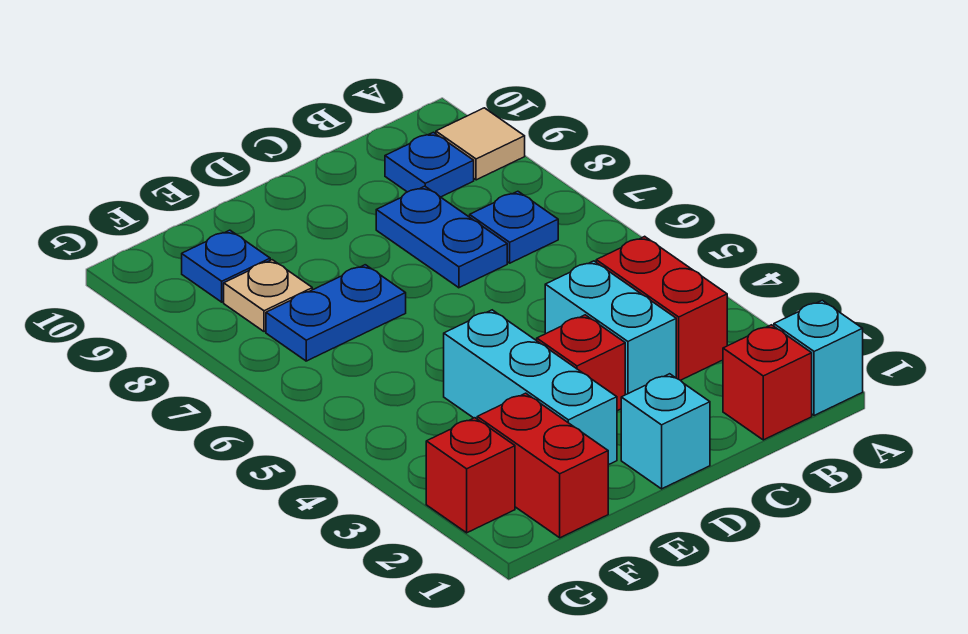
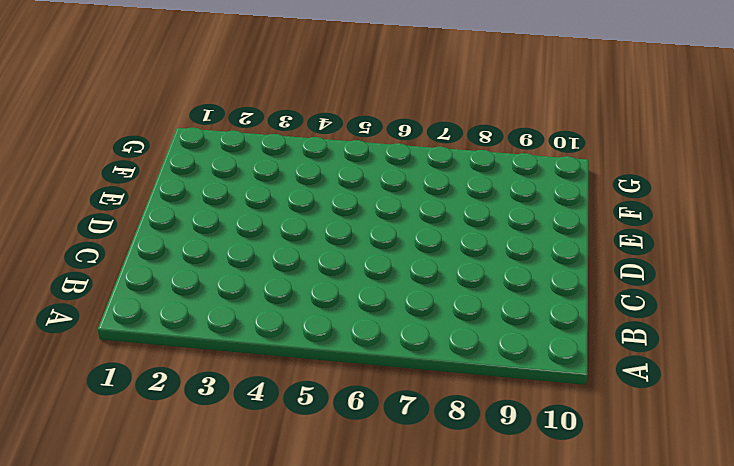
none -> cyan 1x1 brick [774,300,863,416]
none -> tan 1x1 tile [436,108,525,180]
none -> red 1x1 brick [723,325,812,440]

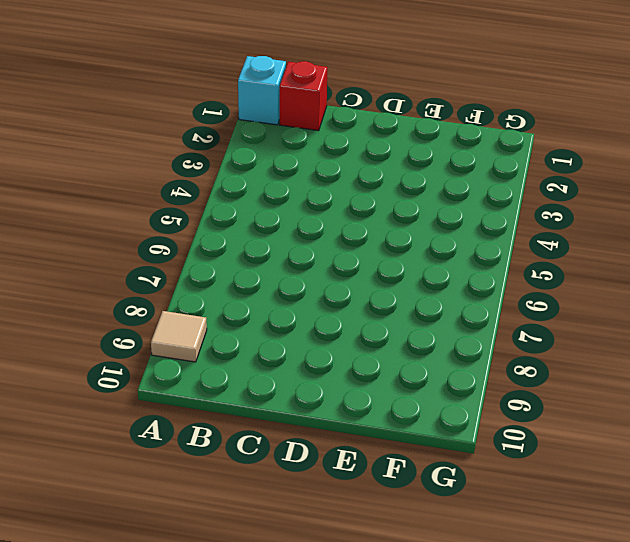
none -> red 1x2 brick [596,236,727,380]
none -> blue 1x1 plate [470,191,558,263]
none -> blue 1x1 plate [385,132,474,197]

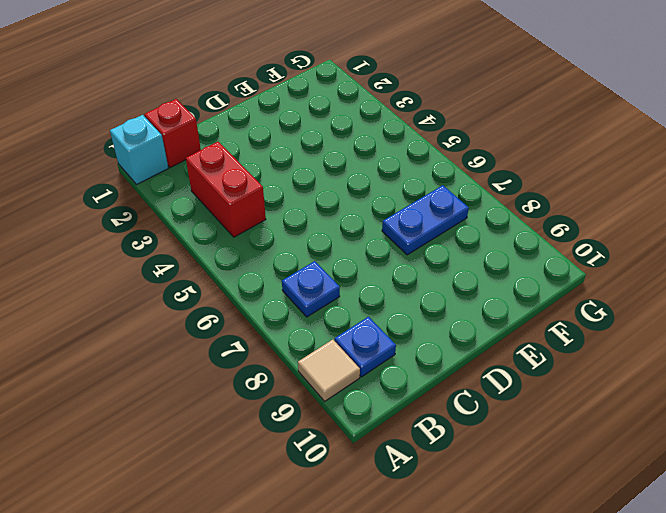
none -> cyan 1x2 brick [545,261,676,395]
none -> blue 1x2 plate [376,186,507,288]
none -> cyan 1x1 brick [621,374,710,489]

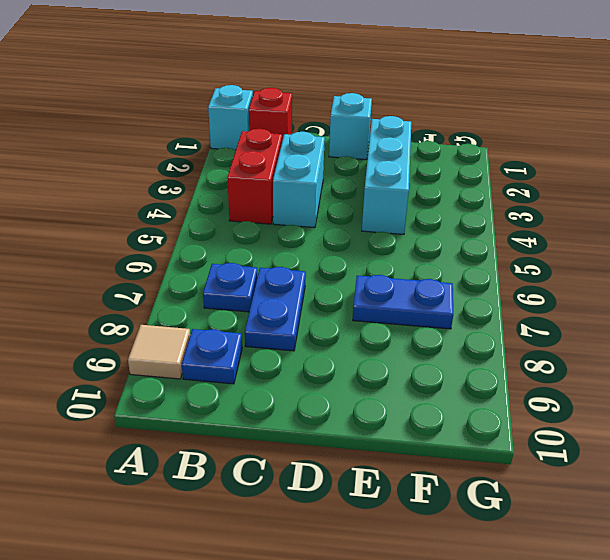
none -> red 1x1 brick [537,315,625,411]
none -> red 1x2 brick [477,393,608,538]
none -> tan 1x1 plate [224,260,312,332]

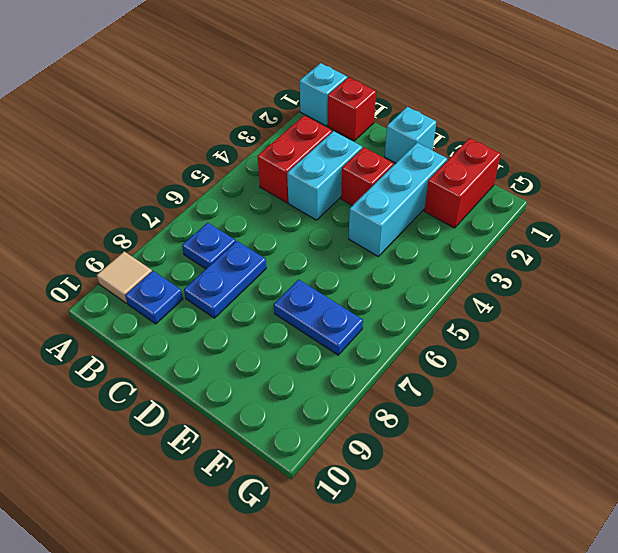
none -> tan 1x1 plate [224,260,312,332]
none -> blue 1x1 plate [182,230,270,302]
none -> red 1x1 brick [426,418,515,533]

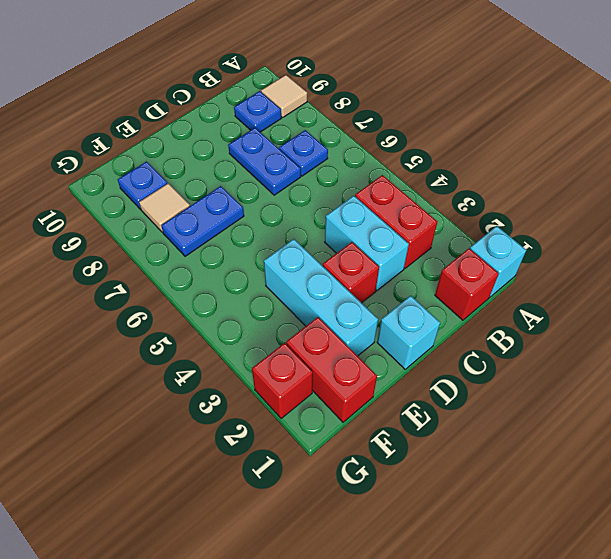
tan 1x1 tile [139,183,190,232] -> tan 1x1 plate [224,260,312,332]

